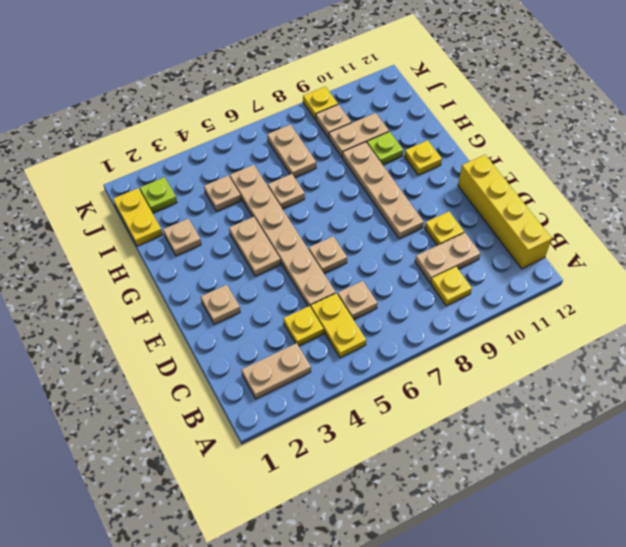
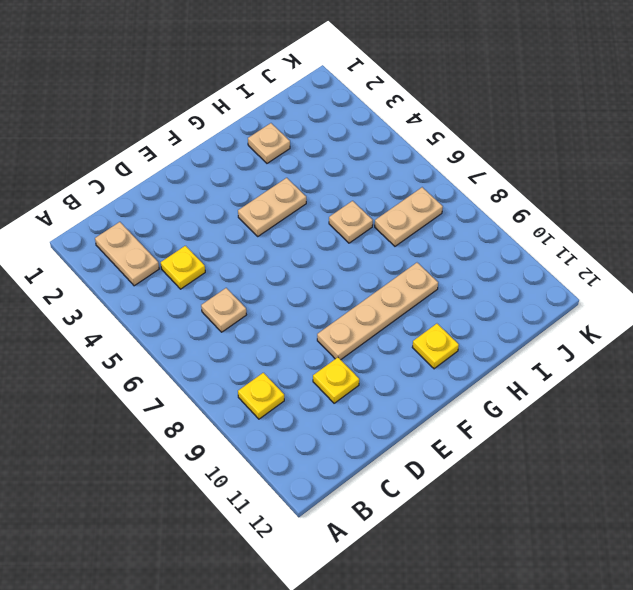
none -> yellow 1x2 plate [311,294,366,358]
none -> yellow 1x4 brick [458,155,552,269]
none -> tan 1x2 plate [415,233,481,283]

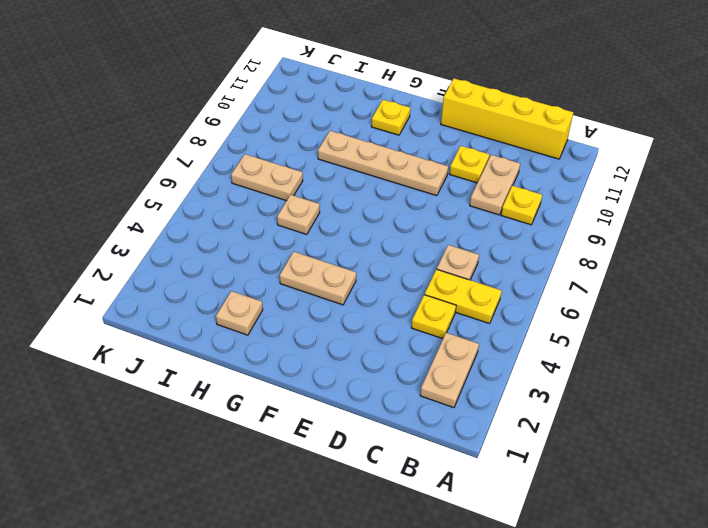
none -> tan 1x6 plate [230,165,336,307]
none -> tan 1x1 plate [201,285,240,325]
none -> tan 1x1 plate [309,236,347,274]

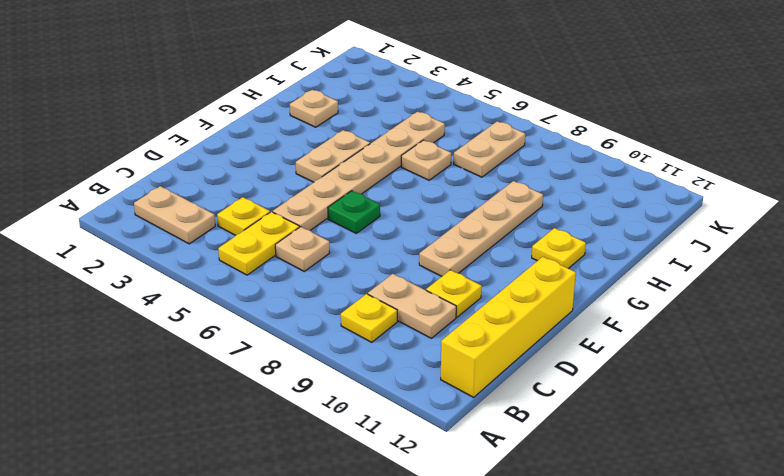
green 1x1 plate [328,191,380,233] -> tan 1x1 plate [309,236,347,274]
none -> tan 1x1 plate [201,285,240,325]
none -> lime 1x1 plate [367,132,403,165]
none -> yellow 1x2 plate [113,188,162,246]

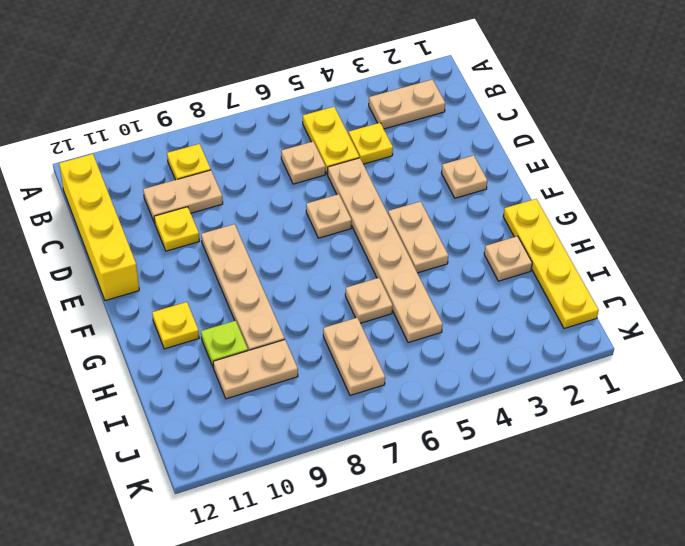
yellow 1x4 plate [503,199,599,329] -> yellow 1x2 plate [113,188,162,246]
none -> tan 1x1 plate [204,176,241,212]
none -> lime 1x1 plate [140,177,177,213]
none -> tan 1x1 plate [316,105,351,138]

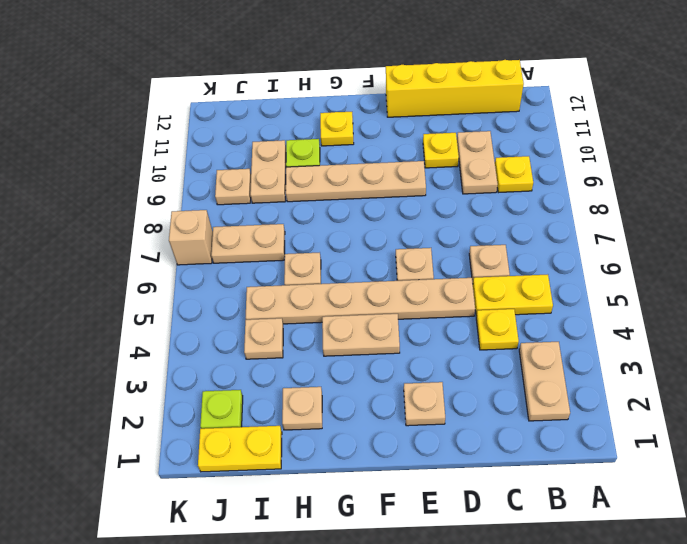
tan 1x1 brick [169,210,213,265] -> none
none -> yellow 1x1 plate [303,86,338,120]

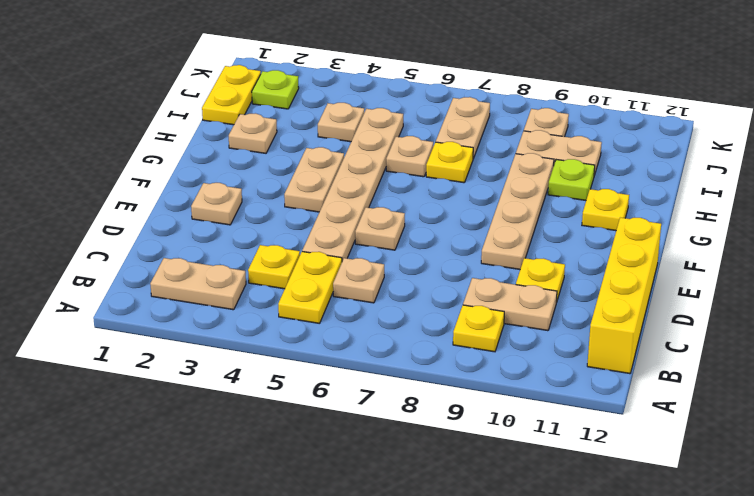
yellow 1x1 plate [426,142,473,183] -> yellow 1x1 plate moved to [303,86,338,120]

